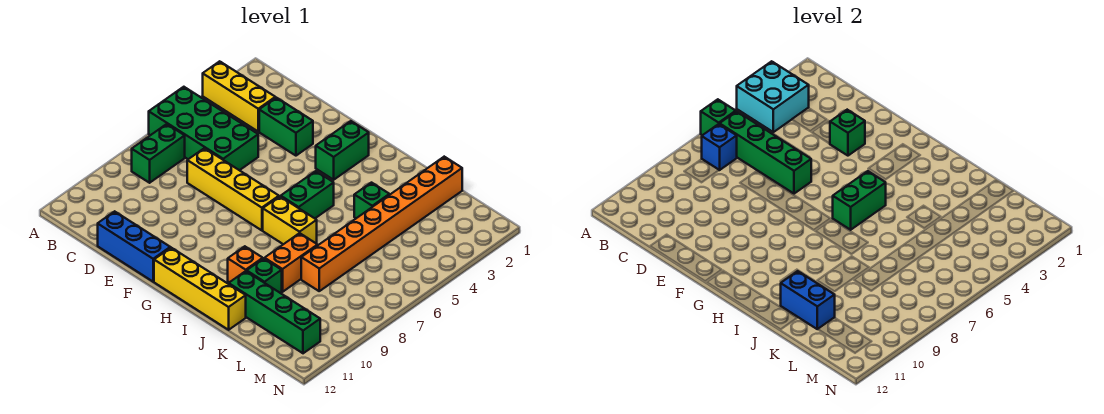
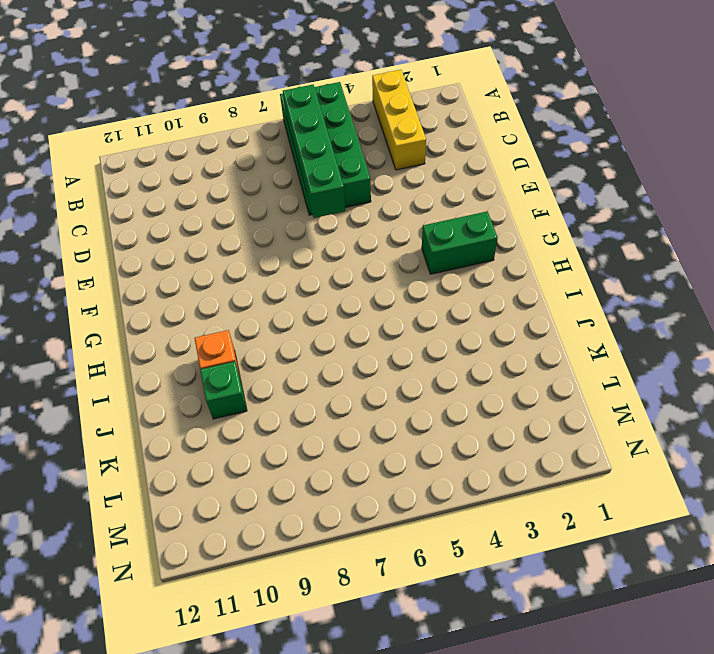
none -> green 1x2 brick [132,124,185,183]
none -> green 1x2 brick [259,98,313,156]
none -> yellow 1x4 brick [187,148,279,230]

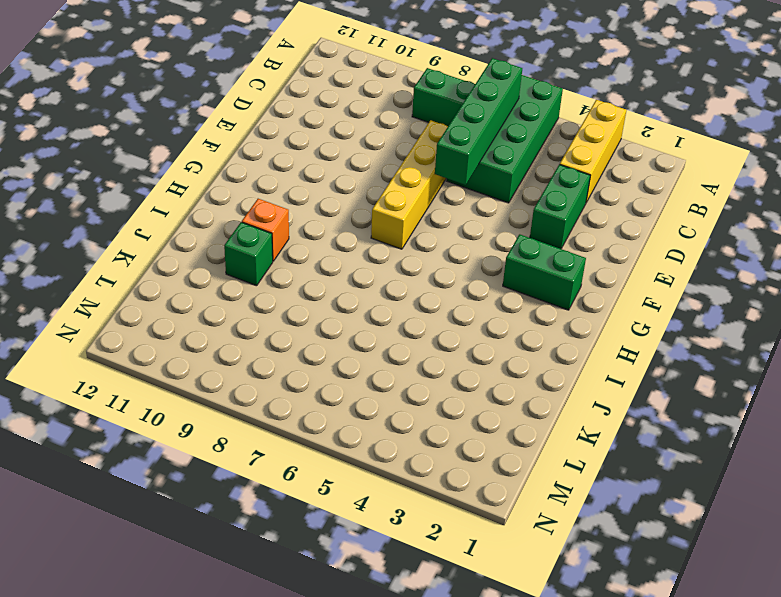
none -> blue 1x3 brick [98,211,170,282]
none -> yellow 1x4 brick [154,248,246,330]
none -> green 1x2 brick [281,171,334,218]

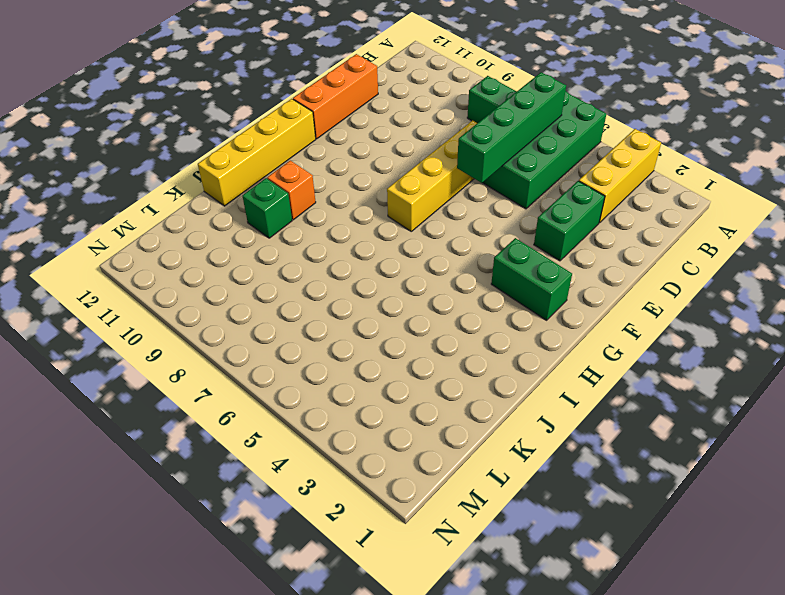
orange 1x3 brick [293,54,378,139] -> blue 1x3 brick [98,211,170,282]
none -> green 1x2 brick [281,171,334,218]
none -> yellow 1x2 brick [263,196,317,244]
none -> green 1x1 brick [354,183,389,218]

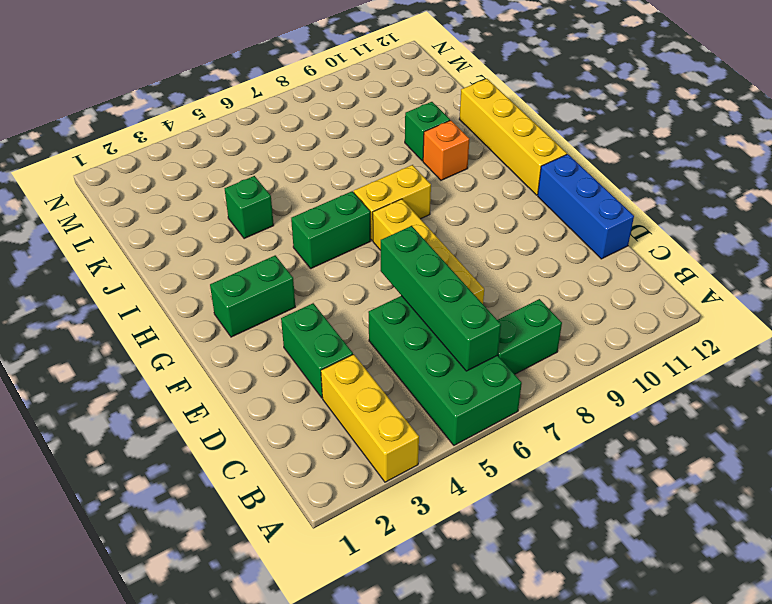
yellow 1x2 brick [354,165,431,241] -> yellow 1x2 brick turned to [263,196,317,244]
none -> orange 1x2 brick [265,233,318,292]
none -> green 1x4 brick [229,271,320,353]
none -> orange 1x8 brick [301,157,462,291]

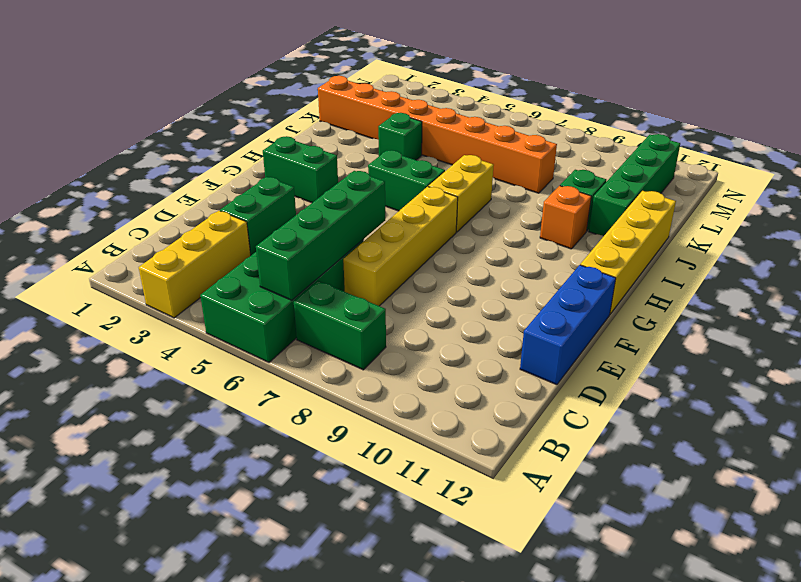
none -> orange 1x2 brick [265,233,318,292]
none -> cyan 2x2 brick [737,61,809,132]
none -> green 1x1 brick [701,99,736,135]

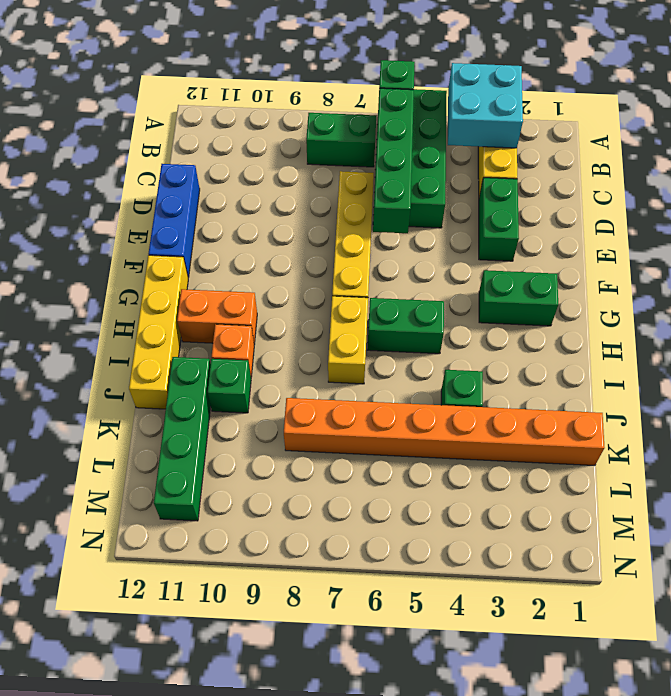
orange 1x2 brick [177,289,257,345] -> orange 1x2 brick moved to [265,233,318,292]
none -> blue 1x1 brick [702,124,737,170]
none -> green 1x1 brick [830,110,865,156]
none -> green 1x2 brick [833,171,886,230]

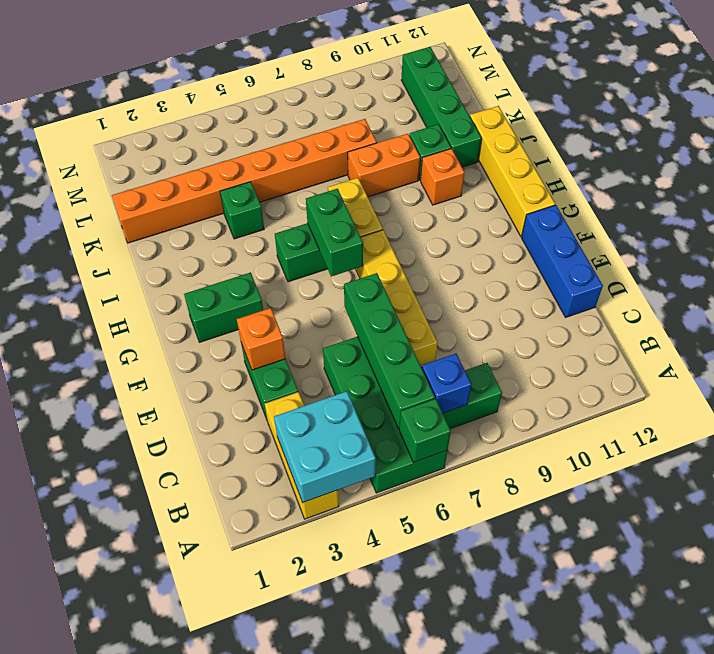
orange 1x1 brick [237,308,286,370] -> green 1x1 brick [830,110,865,156]
green 1x2 brick [306,189,363,277] -> green 1x2 brick turned to [833,171,886,230]
none -> blue 1x2 brick [781,271,835,329]

